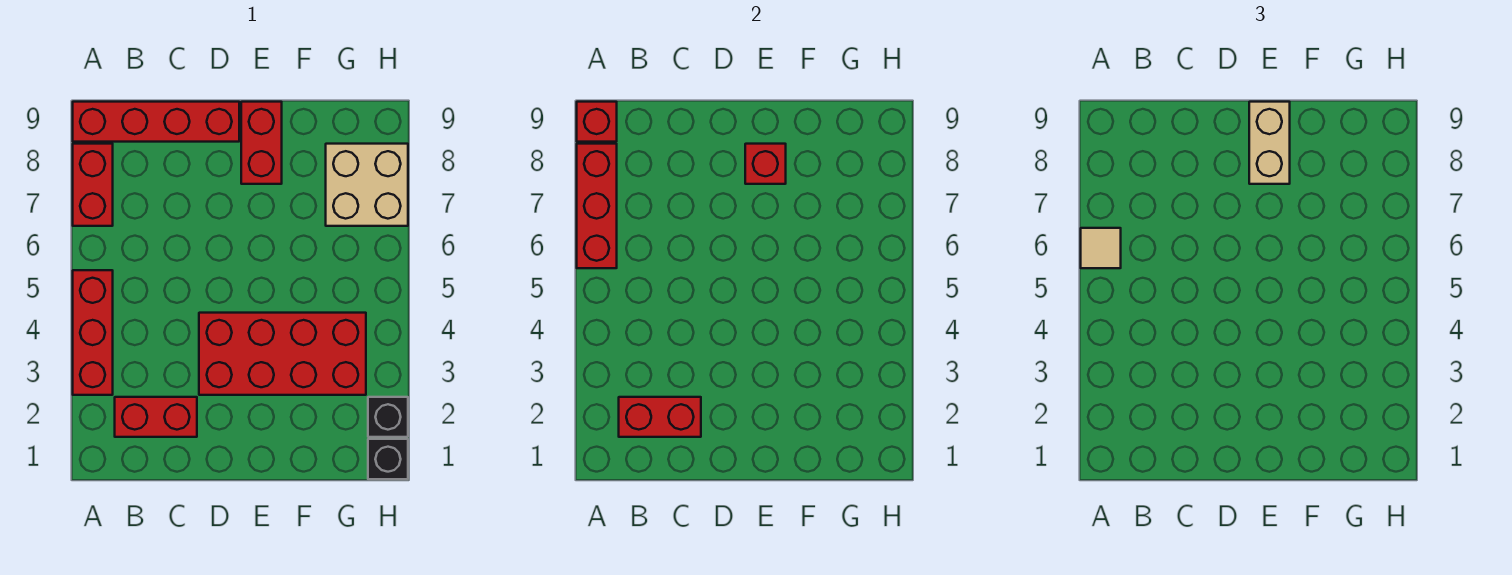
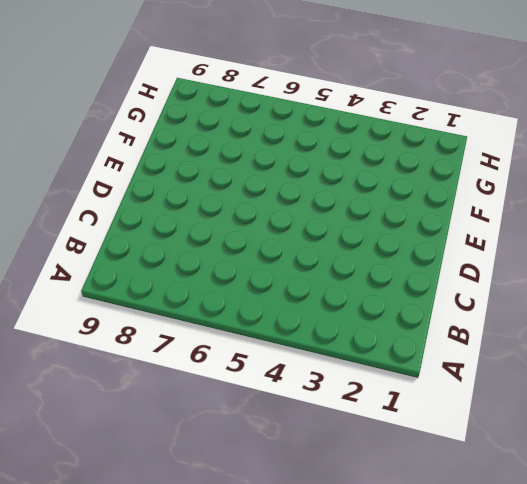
none -> red 1x3 brick [73,270,113,395]
none -> red 1x2 brick [73,144,113,226]
none -> red 1x4 brick [73,102,239,142]

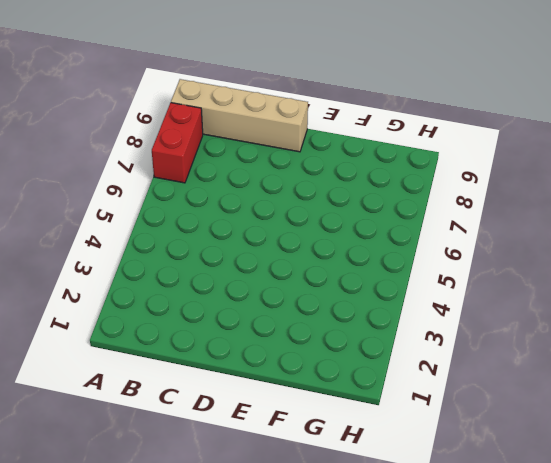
tan 1x4 brick [171,79,308,152] -> red 1x4 brick [73,102,239,142]
none -> red 1x3 brick [73,270,113,395]
none -> red 1x2 brick [115,397,197,437]
none -> red 2x4 brick [199,313,366,395]

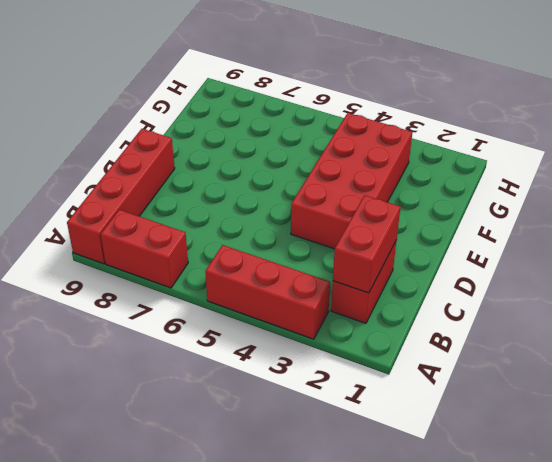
none -> red 1x2 brick [241,102,282,184]
none -> tan 2x2 brick [326,144,408,226]
none -> black 1x1 brick [368,439,408,479]

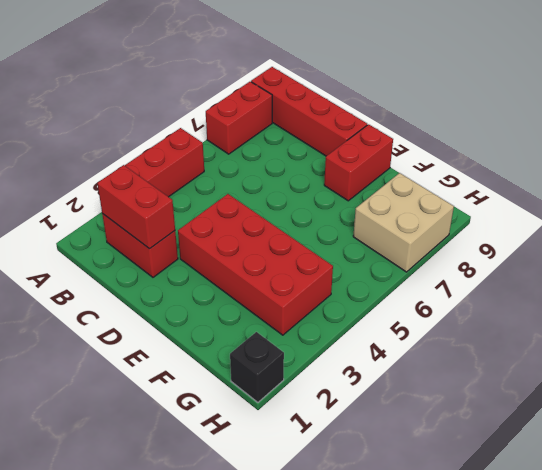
none -> black 1x1 brick [368,397,408,437]
none -> red 1x3 brick [577,144,617,268]
none -> red 1x1 brick [577,102,617,142]

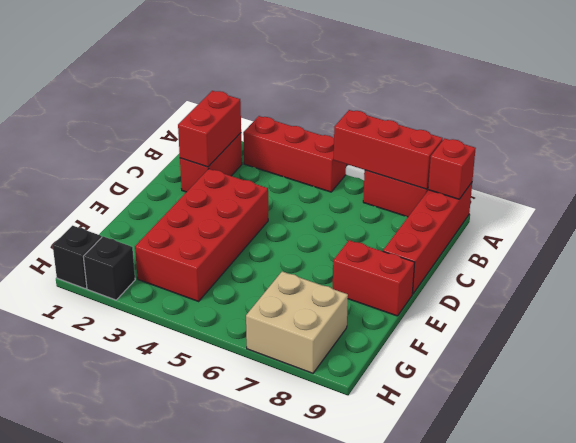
none -> red 1x1 brick [745,144,786,184]
none -> tan 1x1 tile [1081,228,1121,268]
none -> tan 1x2 brick [1249,102,1290,184]

